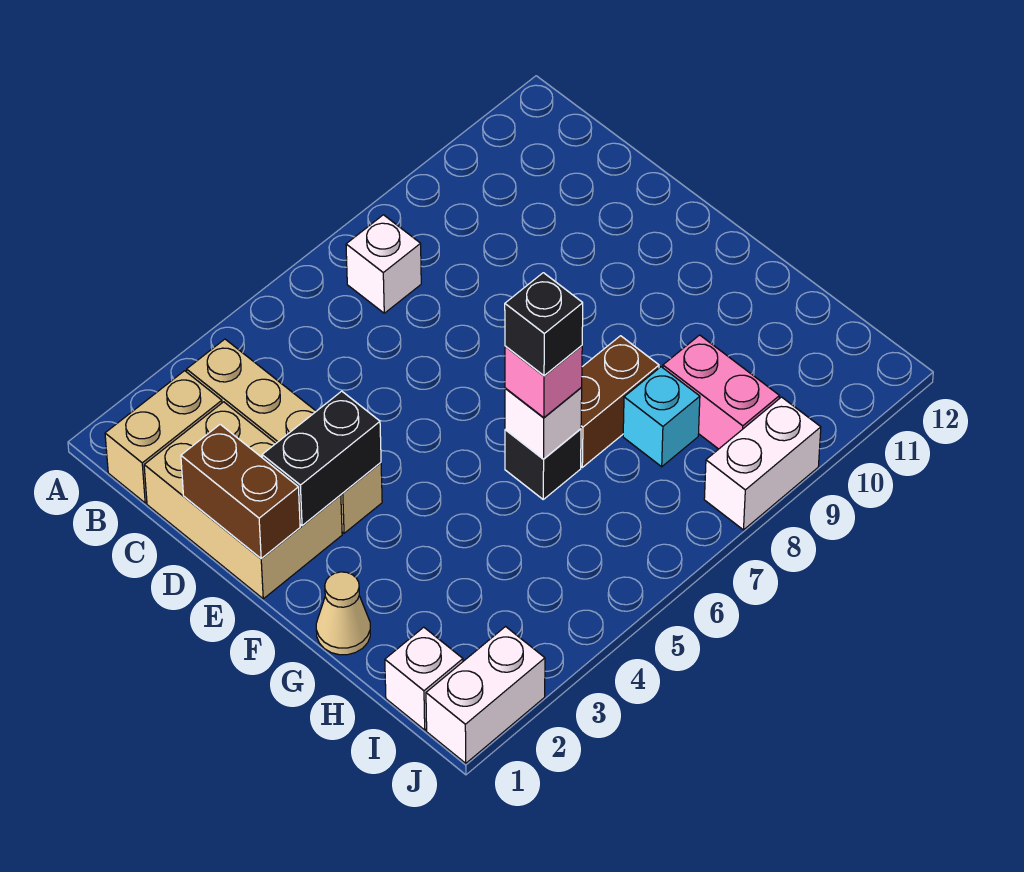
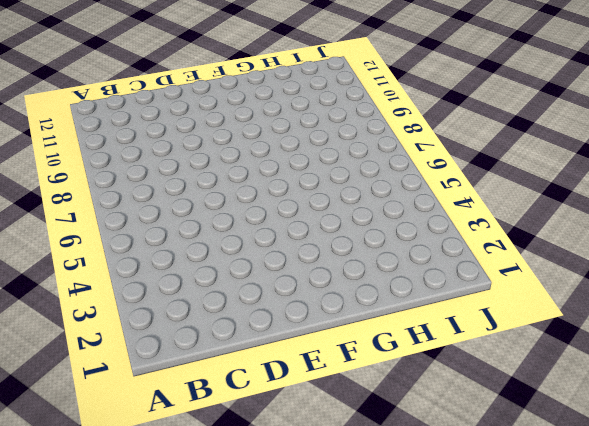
none -> tan 1x2 brick [105,371,222,503]
none -> tan 1x4 brick [187,339,382,533]
none -> white 1x1 brick [346,215,421,313]

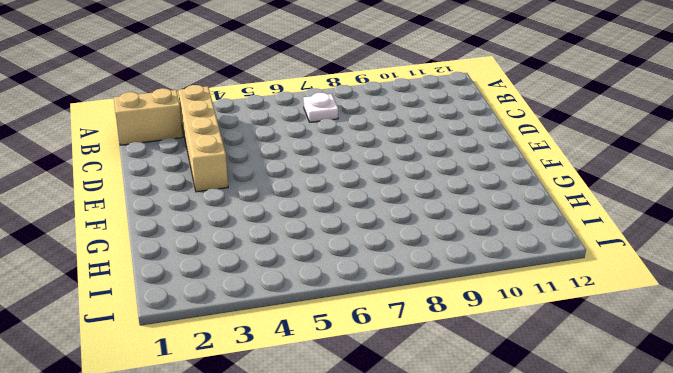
white 1x1 plate [303,93,338,122] -> white 1x1 brick [346,215,421,313]
none -> tan 2x3 brick [144,402,342,599]
none -> tan 1x1 cone [316,572,370,655]
none -> black 1x1 brick [505,429,581,499]

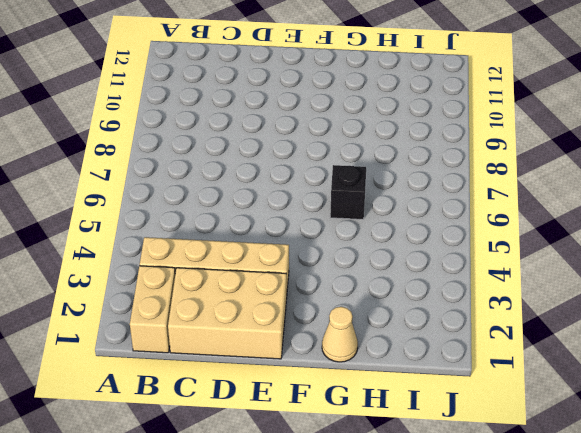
none -> white 1x1 brick [346,215,421,313]
none -> brown 1x2 brick [581,336,659,467]
none -> cyan 1x1 brick [623,367,700,467]

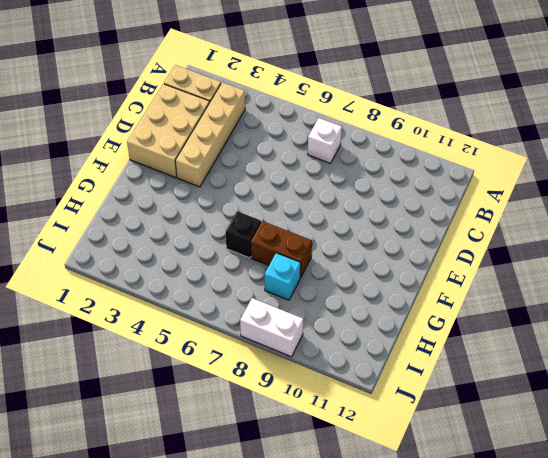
none -> tan 1x1 cone [316,572,370,655]
none -> pink 1x2 brick [663,335,779,449]
none -> white 1x1 brick [385,627,463,730]

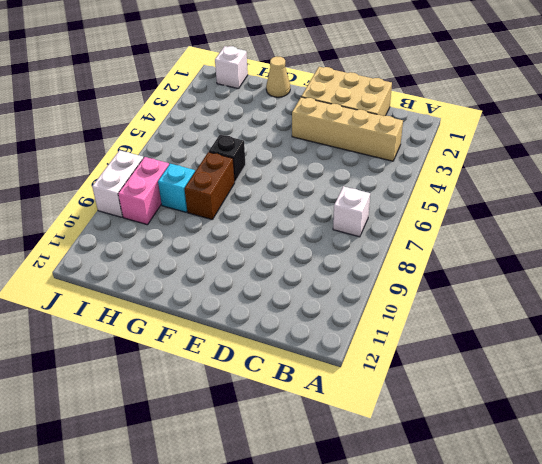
pink 1x2 brick [118,157,169,225] -> pink 1x2 brick turned to [663,335,779,449]
none -> tan 1x2 brick [105,371,222,503]
none -> white 1x2 brick [426,627,545,763]
none -> brown 1x2 brick [181,424,300,559]

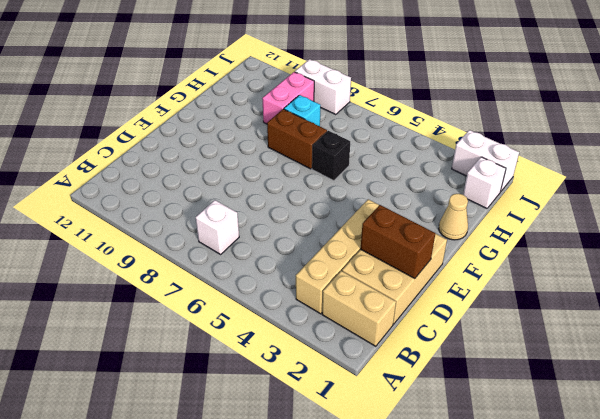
brown 1x2 brick [361,205,435,279] -> brown 1x2 brick turned to [181,424,300,559]
none -> black 1x2 brick [262,391,381,526]
none -> white 1x1 brick [505,387,582,459]
none -> pink 1x1 brick [505,346,582,418]

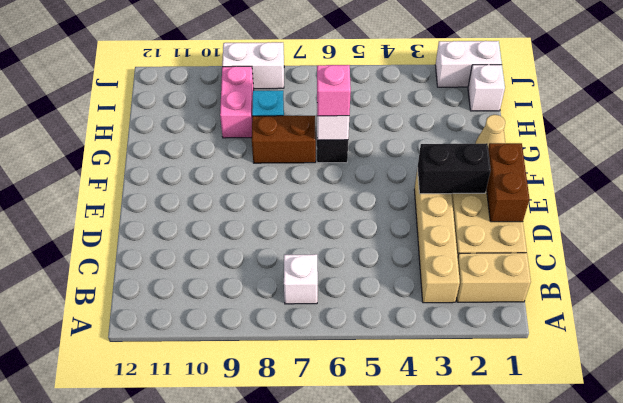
none -> black 1x1 brick [505,273,583,376]

